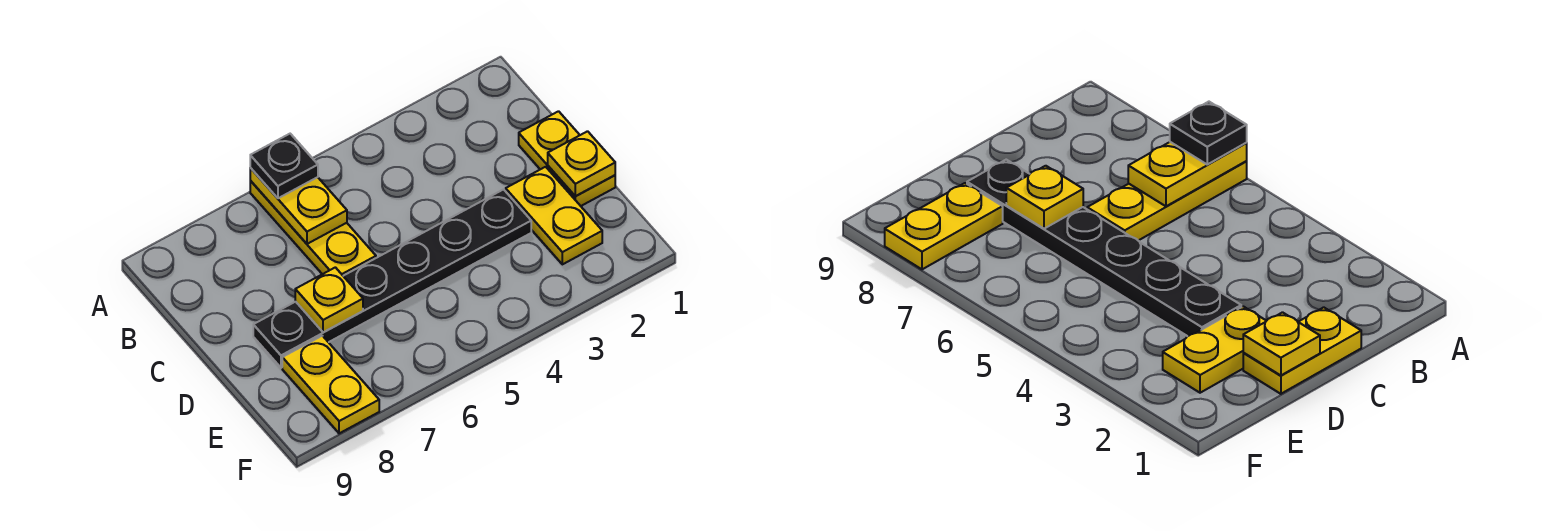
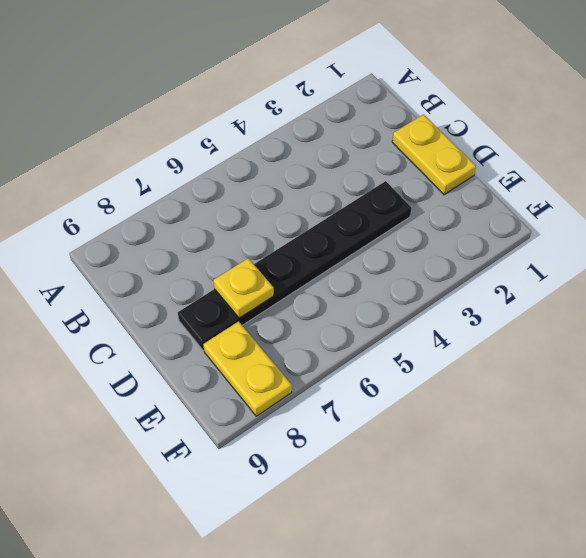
none -> yellow 1x3 plate [250,181,376,276]
none -> yellow 1x2 plate [506,167,602,264]

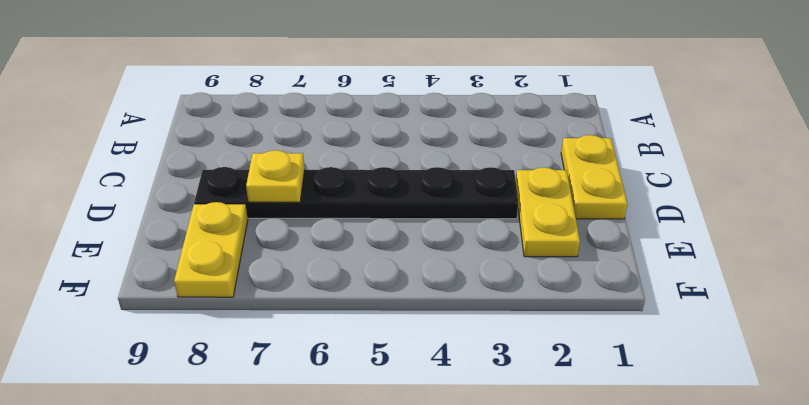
none -> yellow 1x3 plate [250,181,376,276]
none -> yellow 1x2 plate [250,168,347,244]

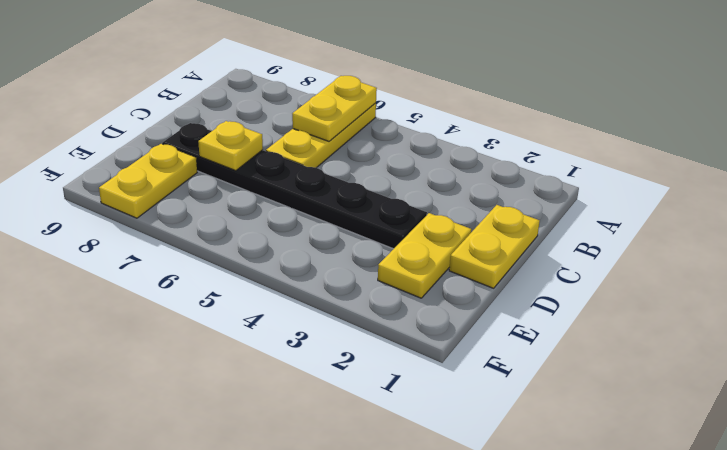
none -> yellow 1x1 plate [548,131,615,196]
none -> black 1x1 plate [250,134,318,198]

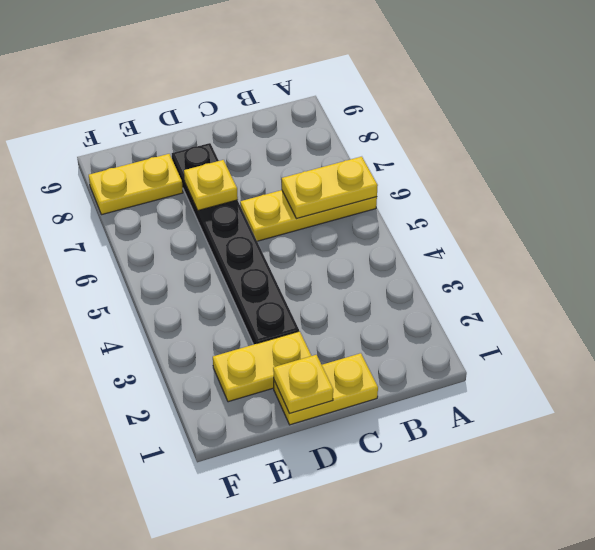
none -> black 1x1 plate [250,134,318,198]

